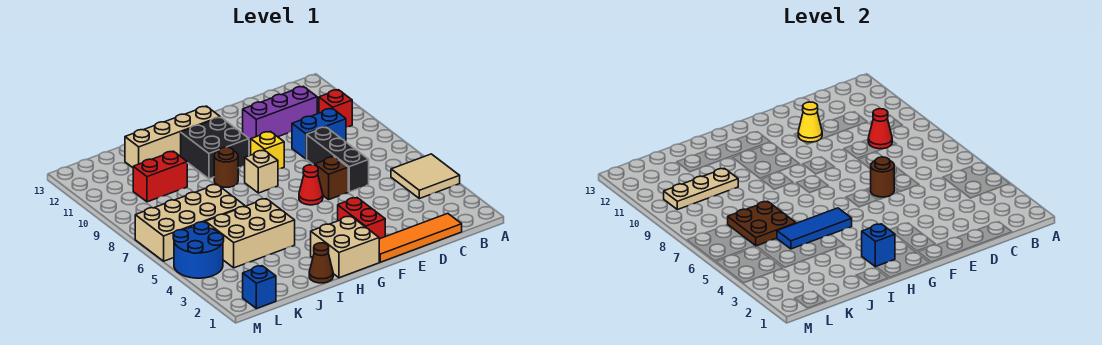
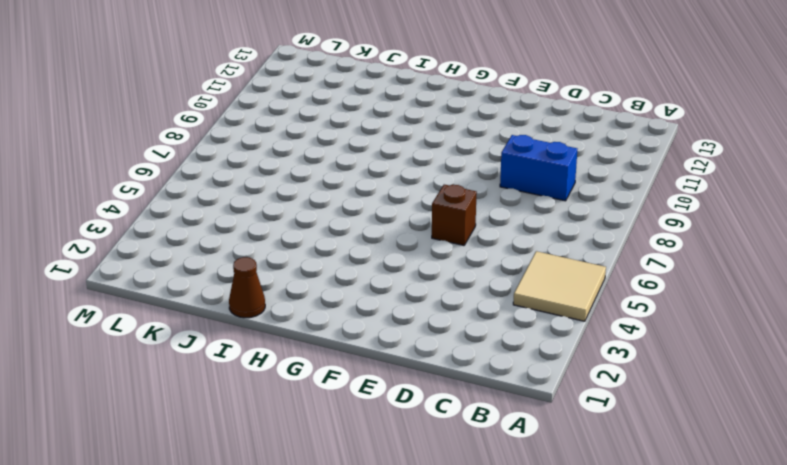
none -> red 1x1 brick [319,90,352,127]
none -> orange 1x4 tile [379,213,462,262]
none -> purple 1x3 brick [243,86,317,140]

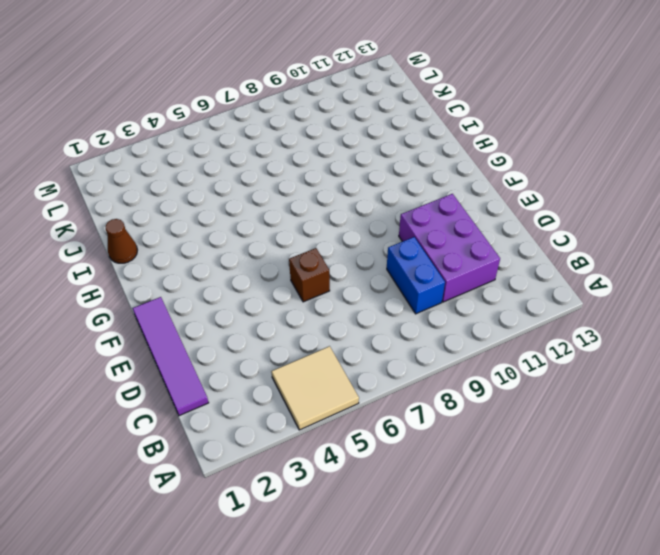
purple 1x4 tile [132,297,209,416] -> orange 1x4 tile [379,213,462,262]
purple 2x3 brick [399,194,500,302] -> purple 1x3 brick [243,86,317,140]
none -> red 1x1 brick [319,90,352,127]
none -> black 1x3 brick [307,127,369,192]
none -> red 1x2 brick [338,198,385,239]

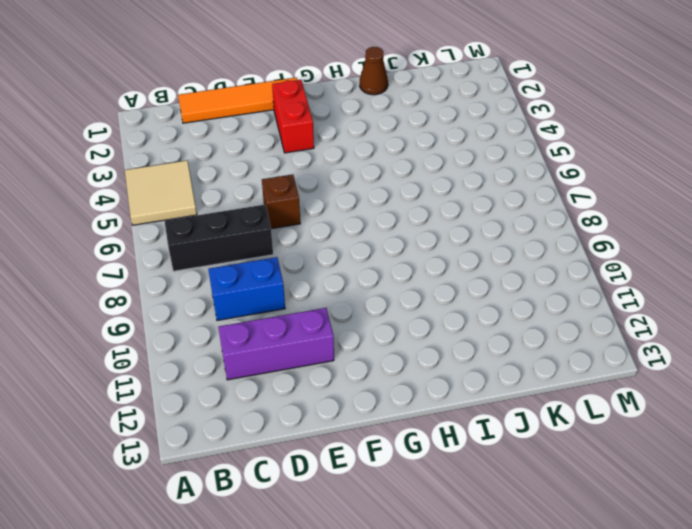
black 1x3 brick [164,205,273,271] -> black 1x3 brick turned to [307,127,369,192]
none -> red 1x1 brick [319,90,352,127]
none -> red 1x1 cone [299,165,323,205]
none -> yellow 1x1 brick [251,132,284,169]

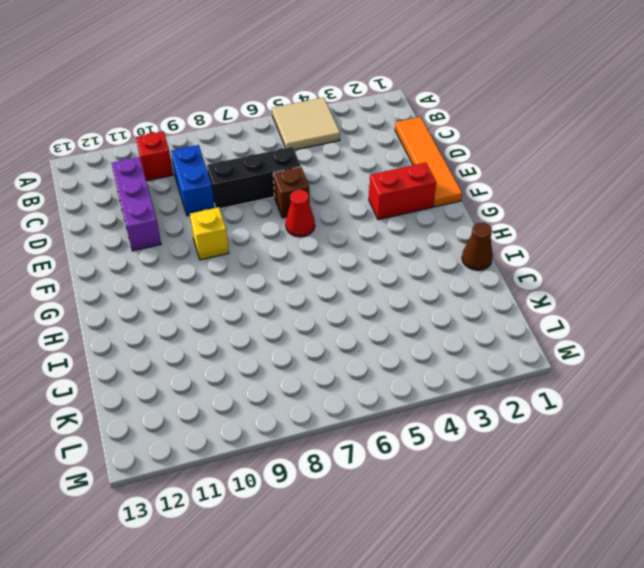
none -> tan 2x2 brick [311,216,379,278]
none -> tan 1x1 brick [245,150,278,193]
none -> black 2x2 brick [181,117,249,179]

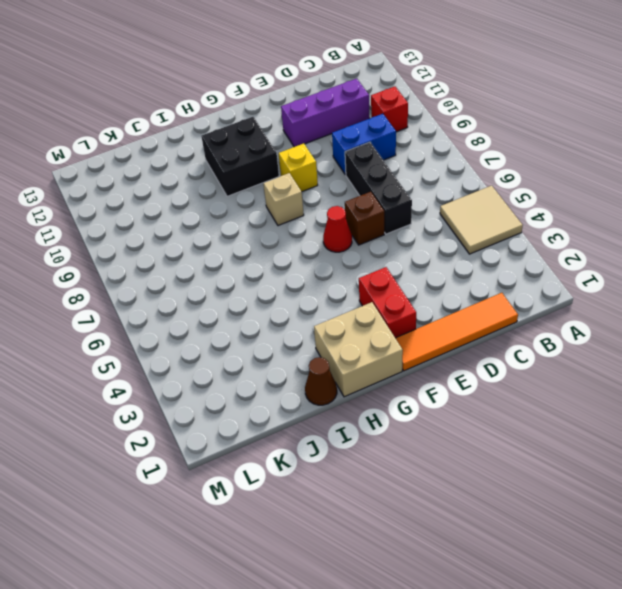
none -> tan 1x4 brick [125,106,220,168]
none -> brown 1x1 round brick [214,147,238,187]
none -> tan 2x3 brick [205,199,295,268]

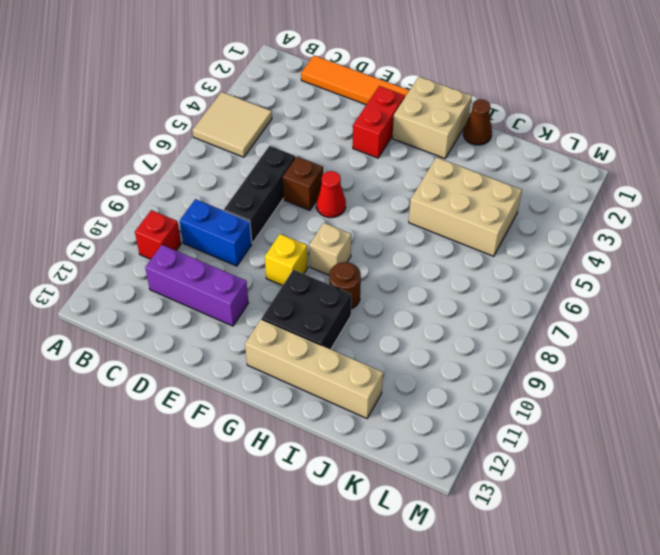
none -> tan 2x4 brick [135,184,245,261]
none -> red 1x2 brick [133,151,187,202]
none -> blue 1x1 brick [243,266,276,309]

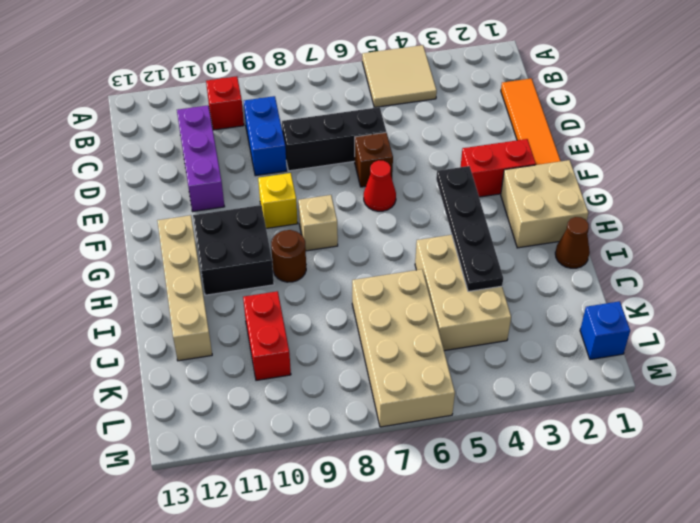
black 1x4 plate [436,166,503,291] -> none
none -> blue 2x2 round brick [173,222,224,278]
none -> red 1x1 cone [868,109,892,149]
none -> brown 1x1 round brick [871,157,894,197]

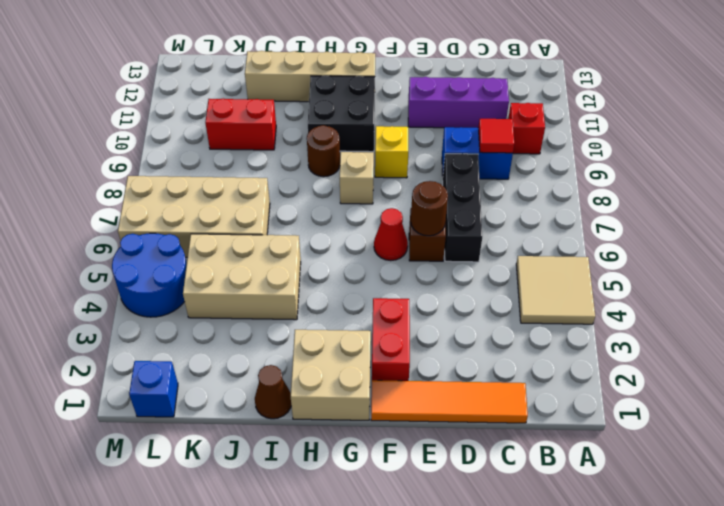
red 1x1 tile [478,119,514,153] -> red 1x1 cone [868,109,892,149]
none -> yellow 1x1 cone [798,102,822,142]
none -> blue 1x1 brick [862,224,895,267]
none -> blue 1x3 tile [777,208,852,249]

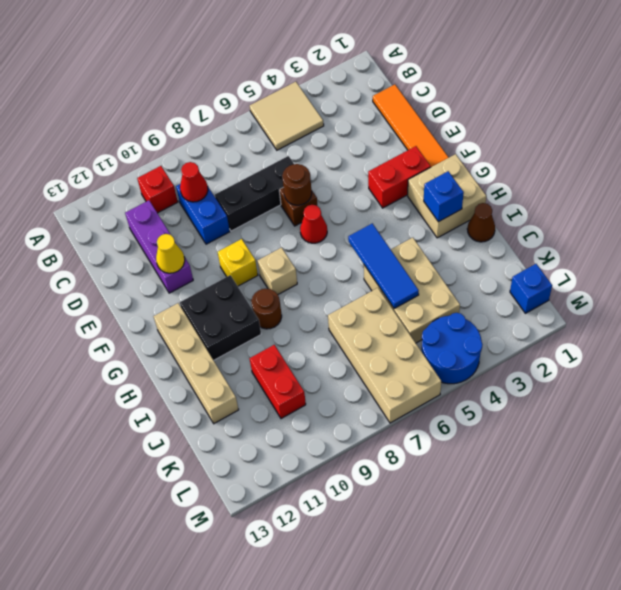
none -> brown 2x2 plate [728,201,796,246]
none -> tan 1x3 plate [664,168,738,210]

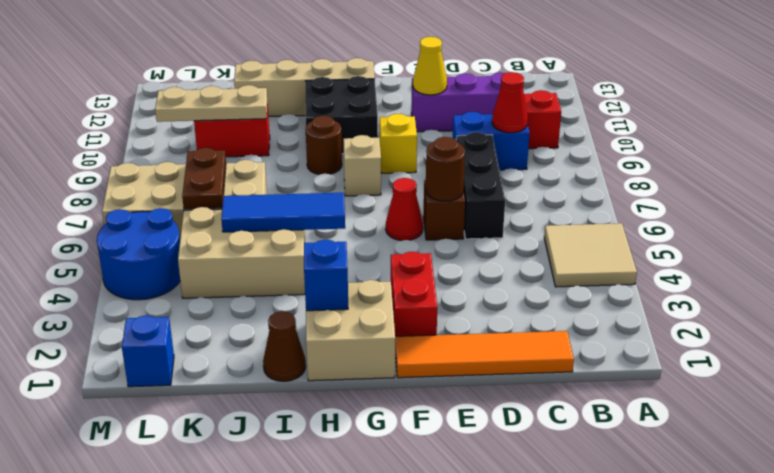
brown 1x2 plate [182,148,226,209] -> brown 2x2 plate [728,201,796,246]

